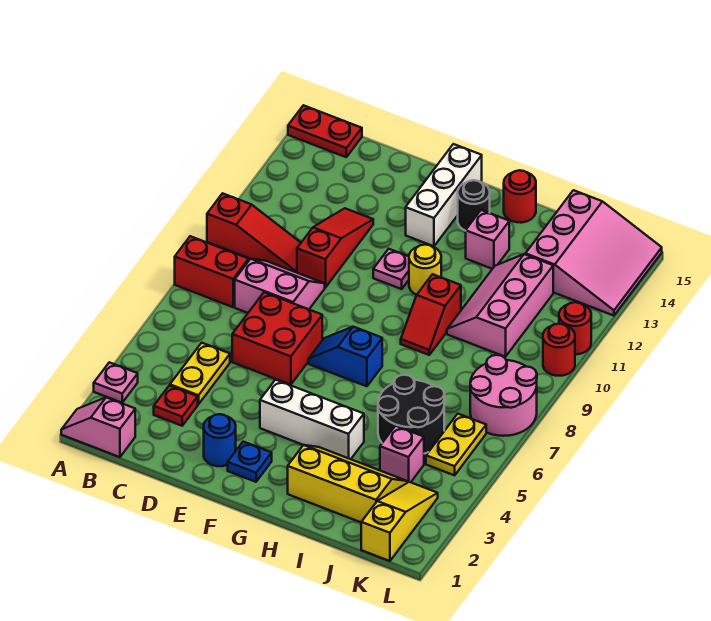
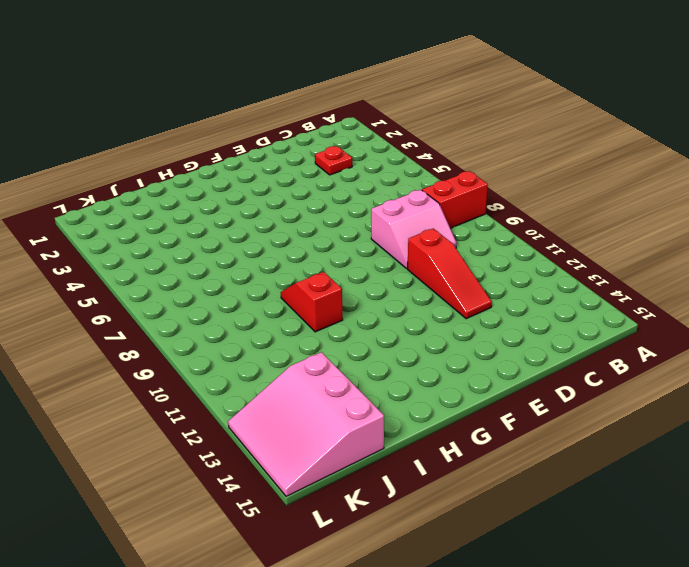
none -> pink 1x2 slope [61,397,135,457]
none -> pink 1x1 plate [94,362,138,403]
none -> red 1x3 slope [207,193,301,273]
none -> red 1x2 plate [288,105,362,157]

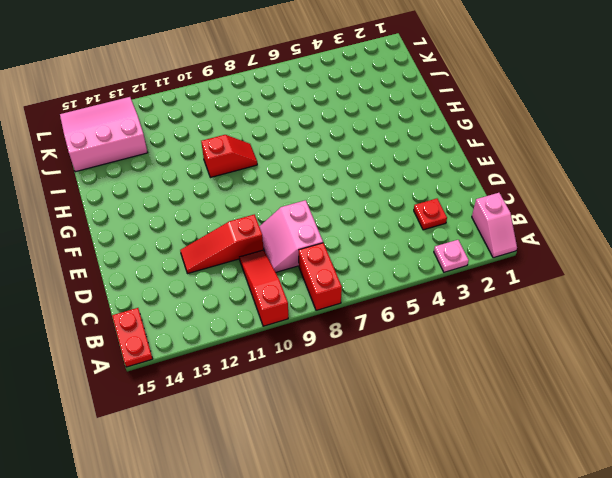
none -> yellow 1x2 plate [170,343,230,404]
none -> red 2x2 brick [232,292,322,385]
none -> blue 1x1 round brick [204,414,236,466]
none -> blue 1x1 plate [228,442,272,482]

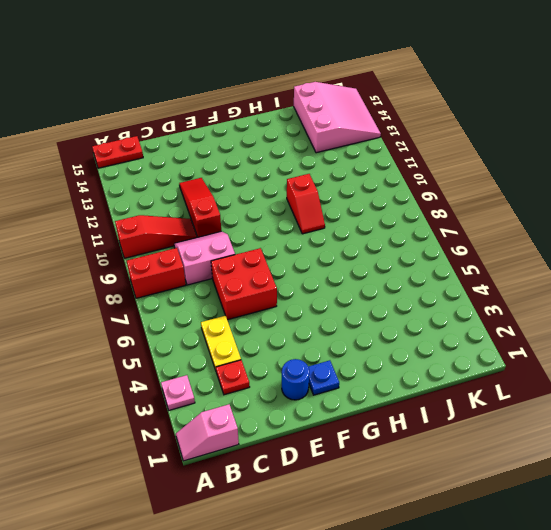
none -> white 1x3 brick [260,380,364,459]
none -> blue 1x2 slope [308,327,382,386]
none -> pink 1x1 plate [373,249,409,289]
none -> white 1x3 brick [406,144,482,246]

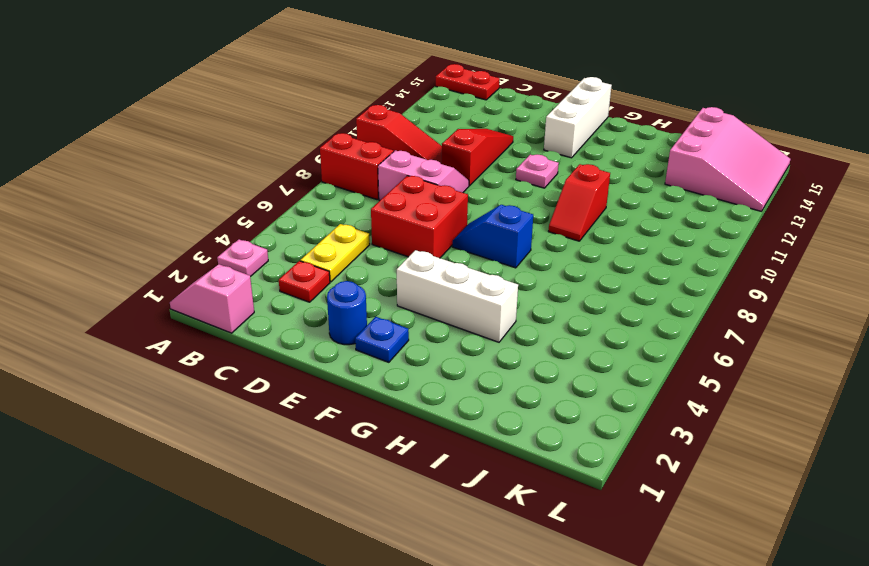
none -> yellow 1x1 round brick [409,245,441,295]
none -> black 1x1 round brick [458,180,490,231]
none -> yellow 2x3 slope [288,445,408,522]
none -> pink 1x1 brick [466,210,509,269]

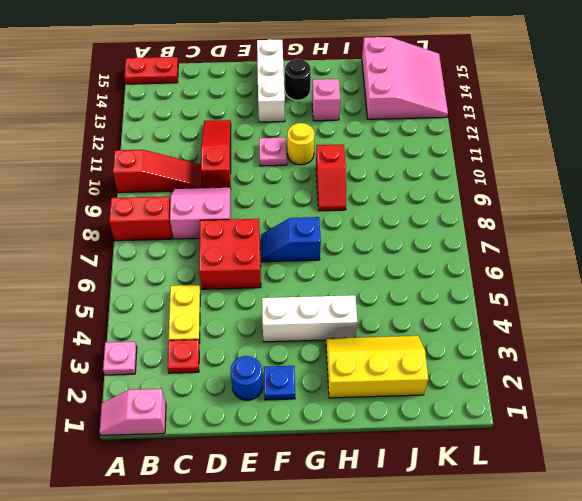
none -> red 1x1 round brick [504,170,536,223]
none -> black 2x2 round brick [378,375,445,454]
none -> pink 2x3 slope [447,254,553,357]
none -> pink 1x1 brick [380,426,424,482]

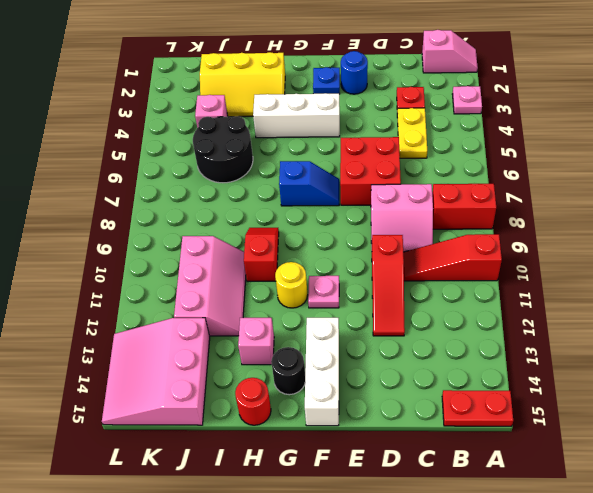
none -> yellow 1x3 slope [361,482,438,561]
none -> yellow 1x2 plate [426,414,486,475]
none -> pink 2x2 round brick [470,355,537,436]
none -> red 1x1 round brick [543,324,575,376]

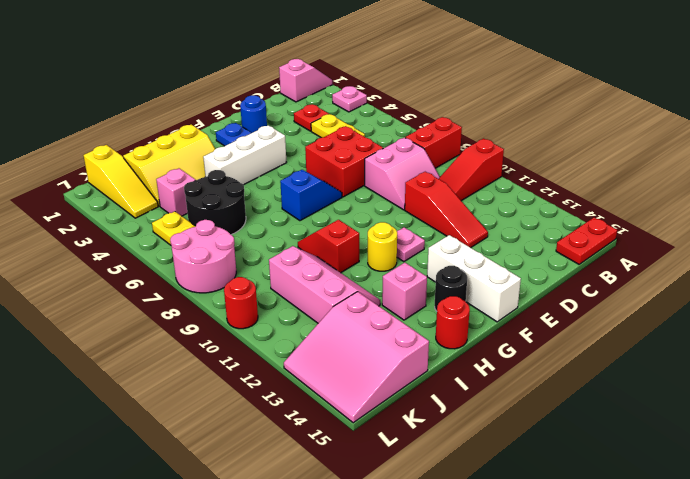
none -> red 1x1 round brick [559,302,591,354]

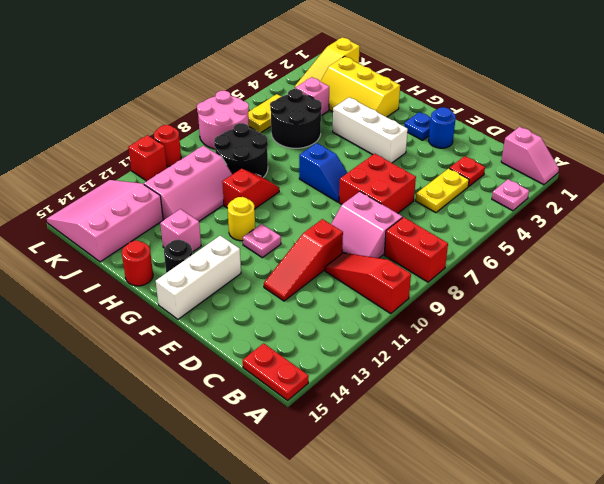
black 2x2 round brick [214,123,268,177] -> none
red 1x1 brick [128,135,167,181] -> red 1x1 round brick [559,302,591,354]

